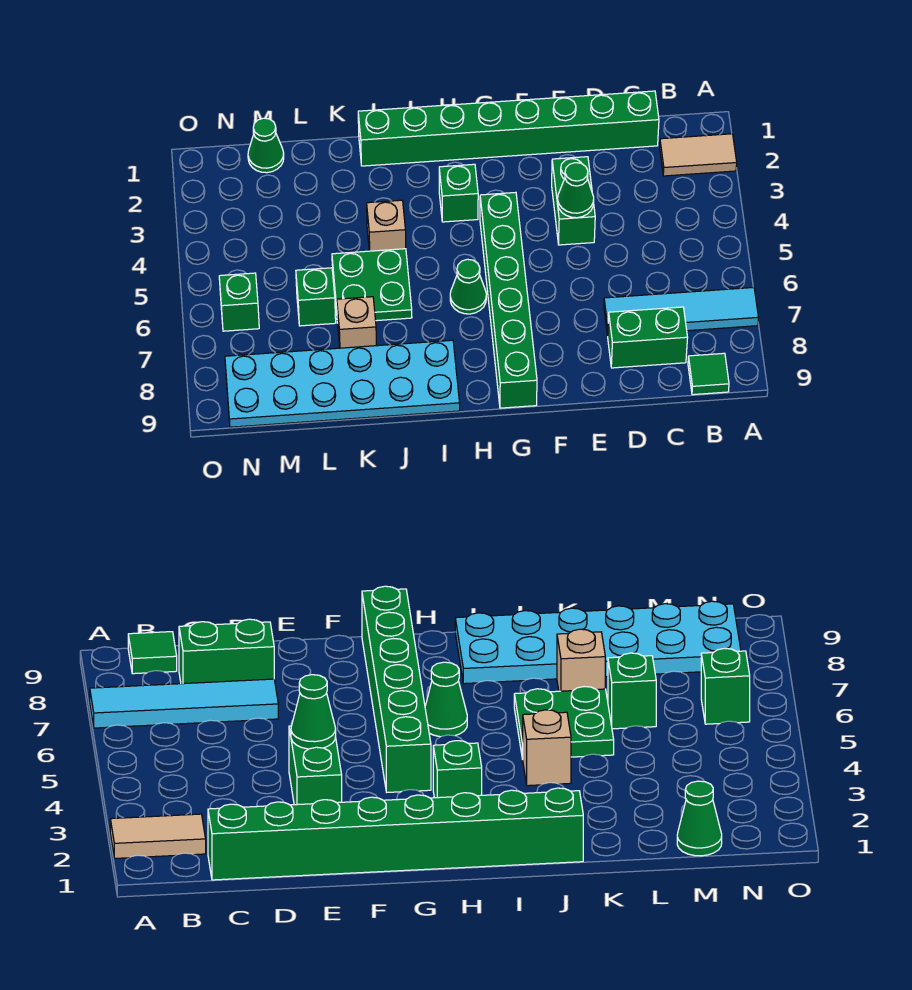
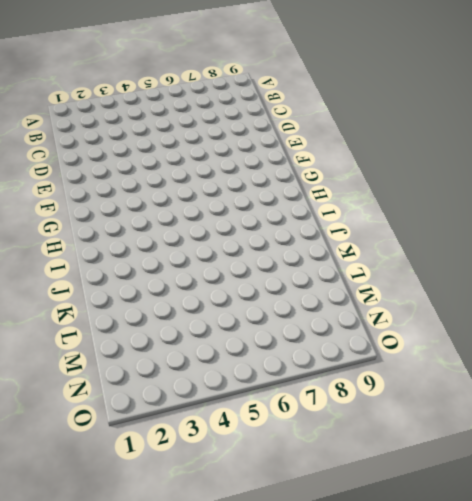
none -> tan 1x2 tile [660,134,737,176]
none -> cyan 1x4 tile [604,287,758,336]
none -> green 1x1 tile [688,353,729,395]

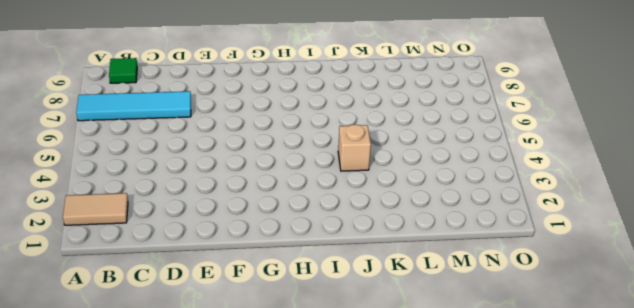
none -> green 1x8 brick [358,91,659,166]
none -> green 1x2 brick [608,307,688,368]
none -> green 1x2 brick [552,157,595,245]

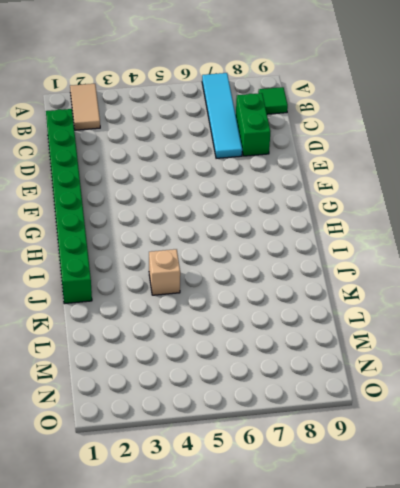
none -> green 1x2 brick [552,157,595,245]
none -> green 1x6 brick [480,192,537,408]
none -> green 1x1 brick [439,164,478,222]

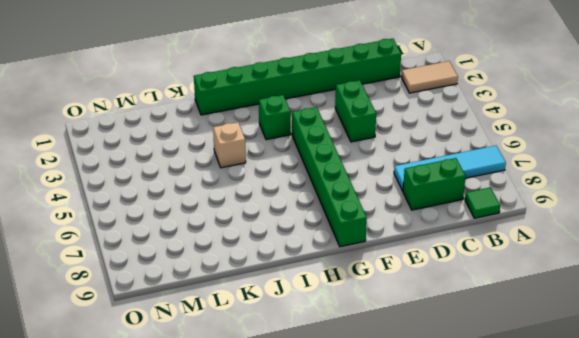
none -> green 1x1 cone [450,259,486,314]
none -> cyan 2x6 plate [225,340,460,427]
none -> green 2x2 plate [332,249,412,323]

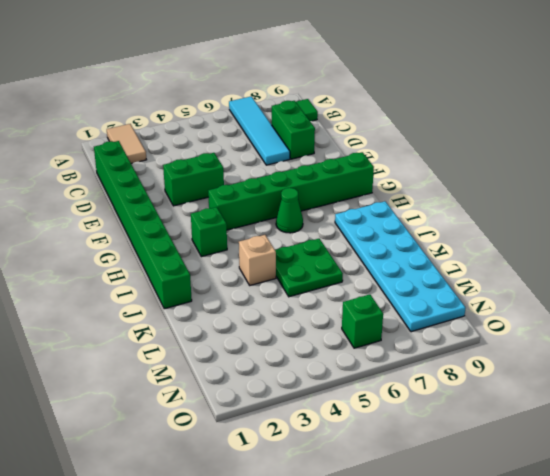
none -> tan 1x1 brick [337,297,376,348]
none -> green 1x1 brick [296,268,336,326]
none -> green 1x1 cone [248,118,284,173]

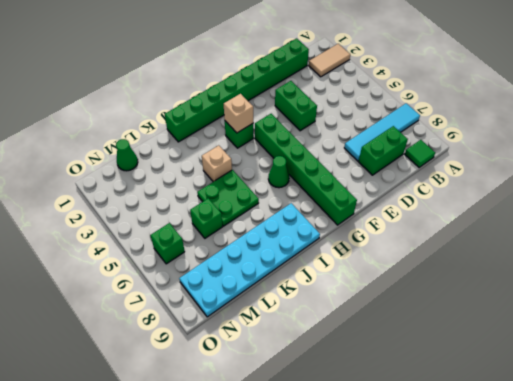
tan 1x1 brick [224,94,253,133] -> tan 1x1 brick moved to [337,297,376,348]
none -> green 1x1 cone [558,163,594,218]

